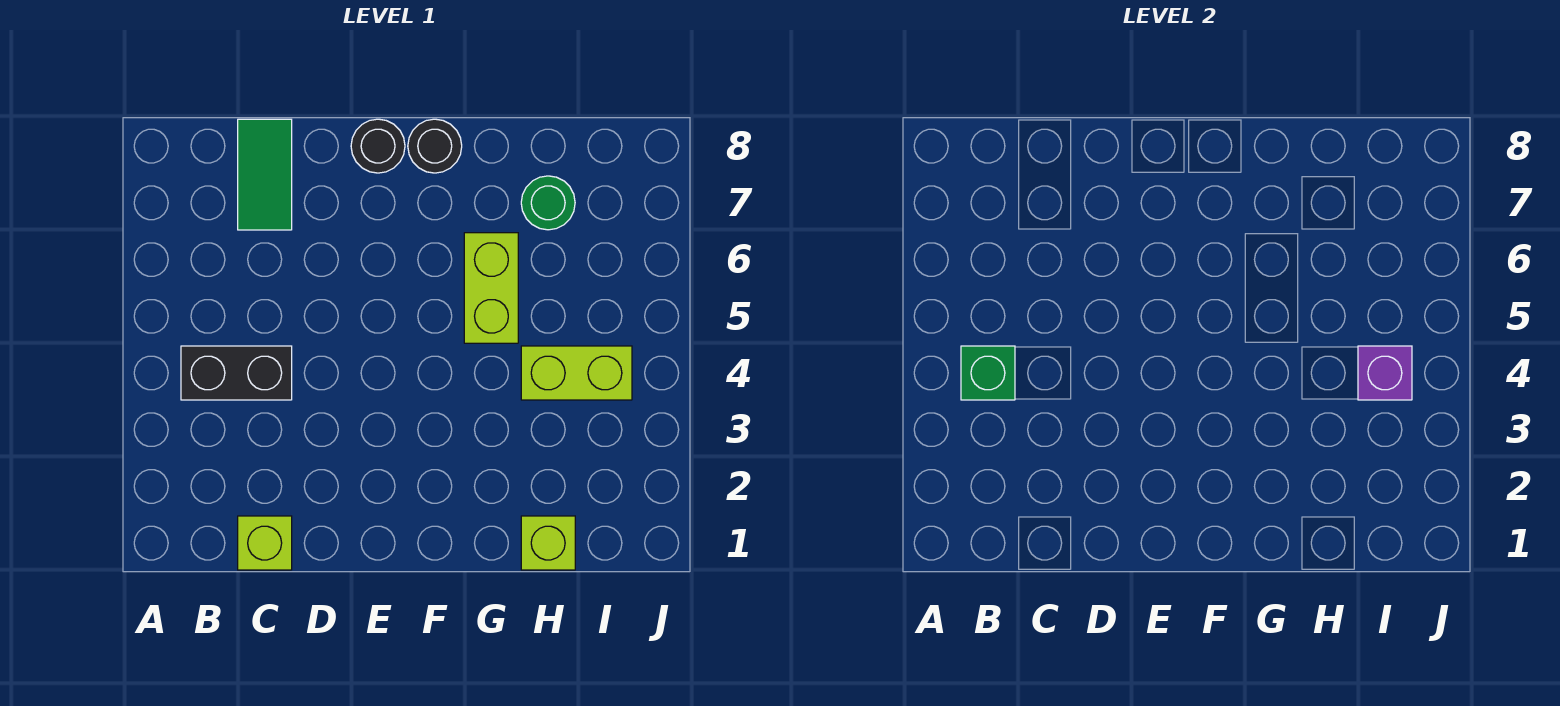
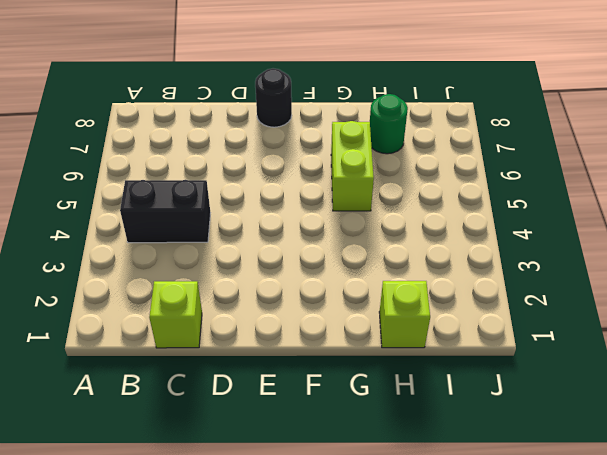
none -> green 1x2 tile [238,119,292,230]
none -> black 1x1 round brick [408,119,462,173]

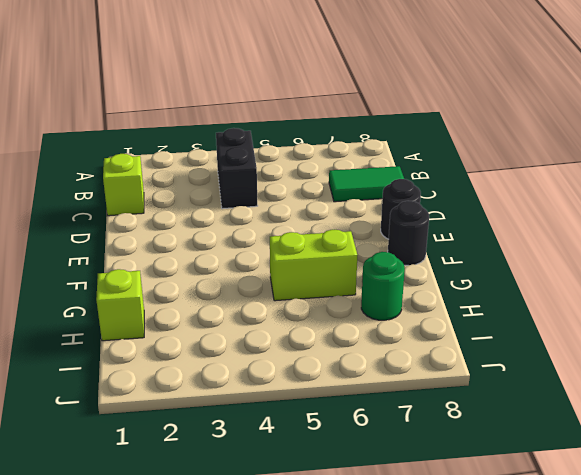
none -> lime 1x2 brick [521,346,632,400]
none -> green 1x1 brick [961,346,1015,400]

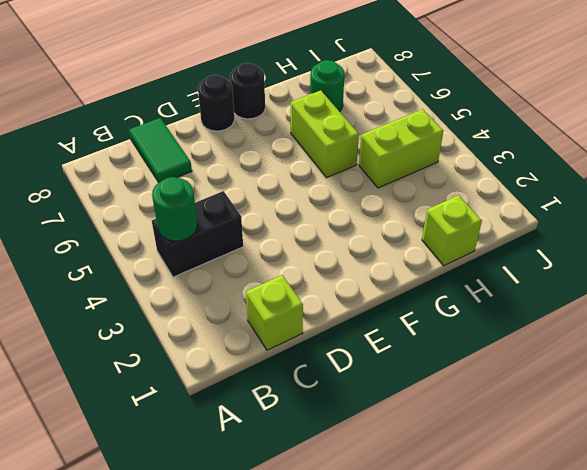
green 1x1 round brick [152,177,197,241] -> green 1x1 brick [961,346,1015,400]
none -> purple 1x1 brick [1358,346,1412,400]

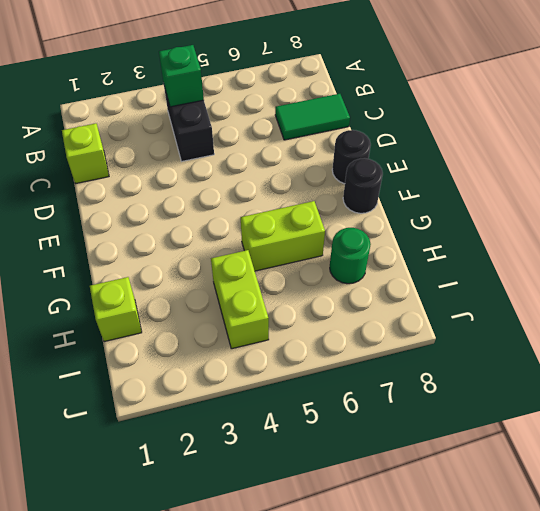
none -> purple 1x1 brick [1358,346,1412,400]

